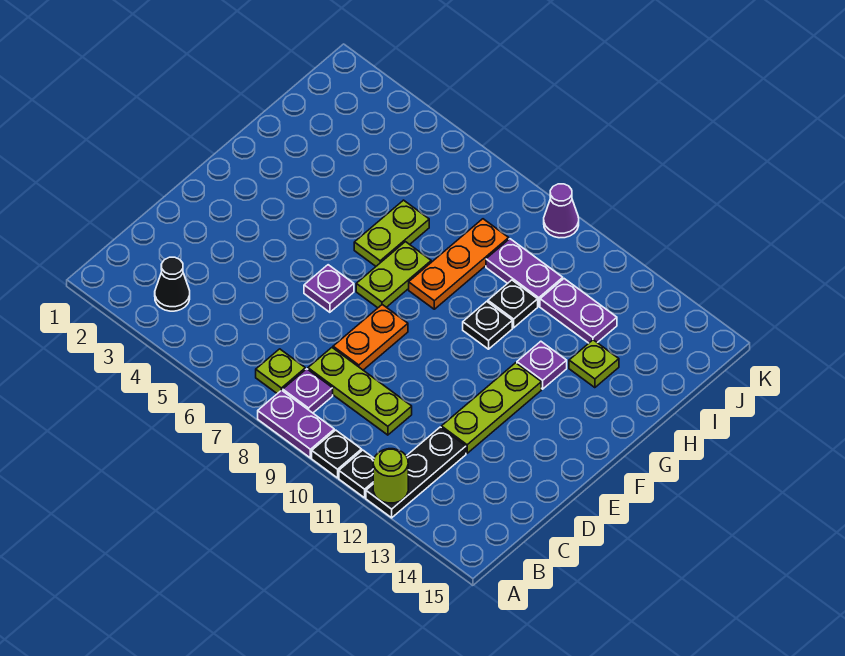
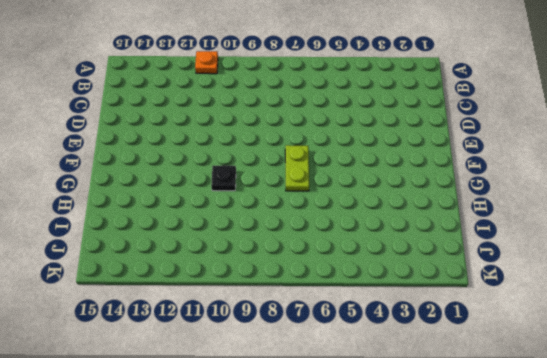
orange 1x1 plate [195,51,218,74] -> black 1x1 plate [339,450,374,498]
none -> purple 1x2 plate [258,390,334,458]
none -> black 1x1 plate [312,430,362,478]
none -> black 1x3 plate [366,427,466,518]

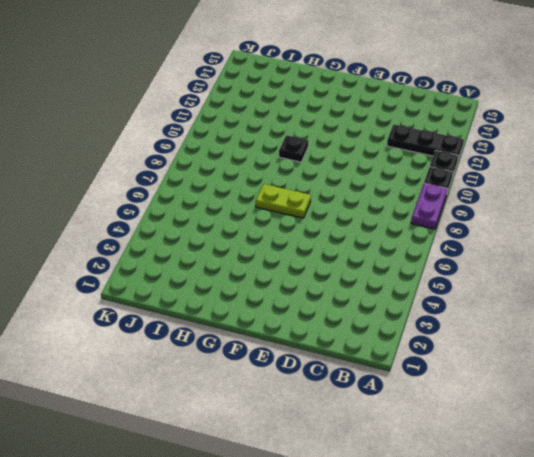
none -> black 1x1 cone [155,257,190,311]
none -> lime 1x1 plate [256,349,305,394]
none -> purple 1x1 plate [283,369,333,413]

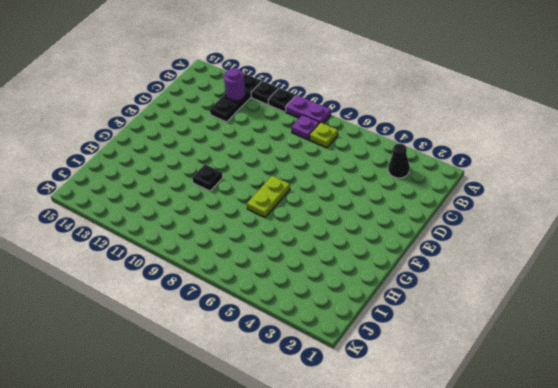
purple 1x1 round brick [224,68,246,101] -> none
none -> lime 1x3 plate [308,348,412,435]
none -> orange 1x2 plate [333,305,408,370]
none -> lime 1x3 plate [441,363,541,453]

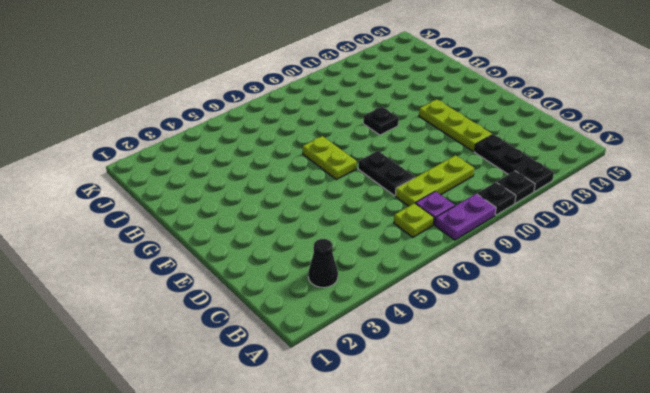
black 1x2 plate [358,151,415,196] -> orange 1x2 plate [333,305,408,370]
none -> purple 1x1 plate [304,265,354,312]
none -> lime 1x2 plate [354,200,429,266]
none -> orange 1x3 plate [409,219,509,309]

